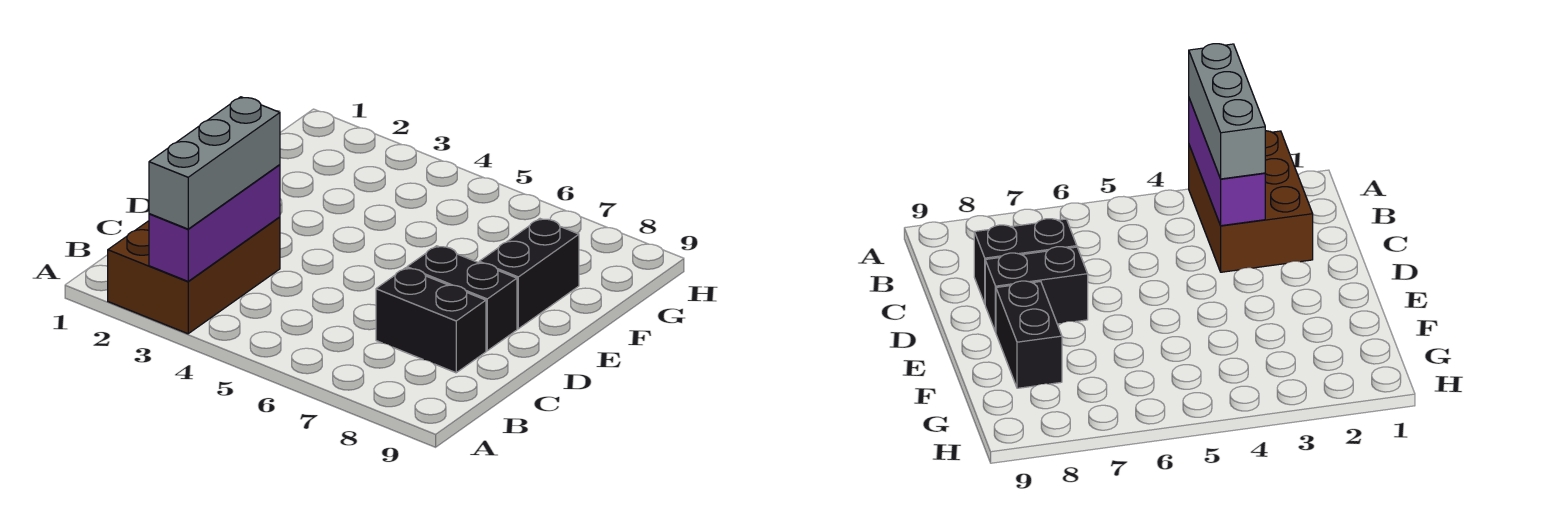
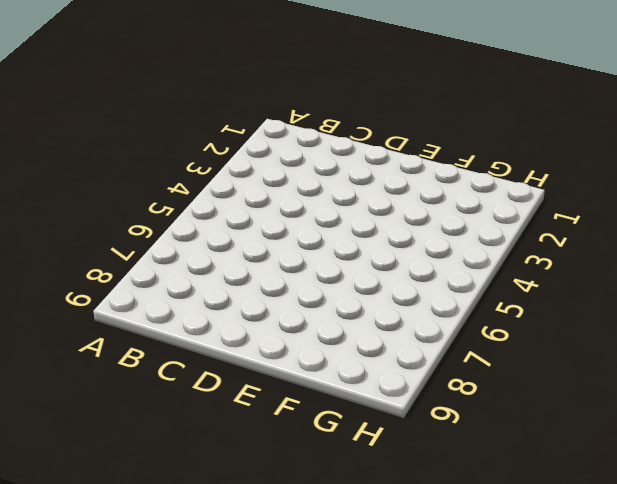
none -> brown 2x3 brick [108,217,280,334]
none -> black 1x2 brick [376,268,486,373]

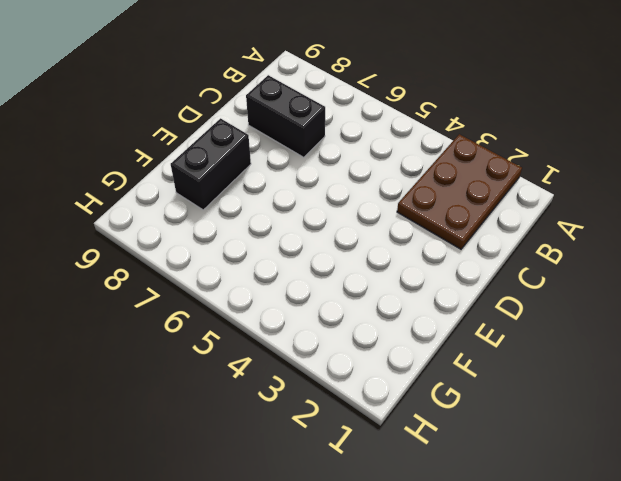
brown 2x3 plate [397,134,522,249] -> brown 2x3 brick [108,217,280,334]
none -> black 1x2 brick [407,246,517,351]
none -> purple 1x3 brick [149,165,280,281]

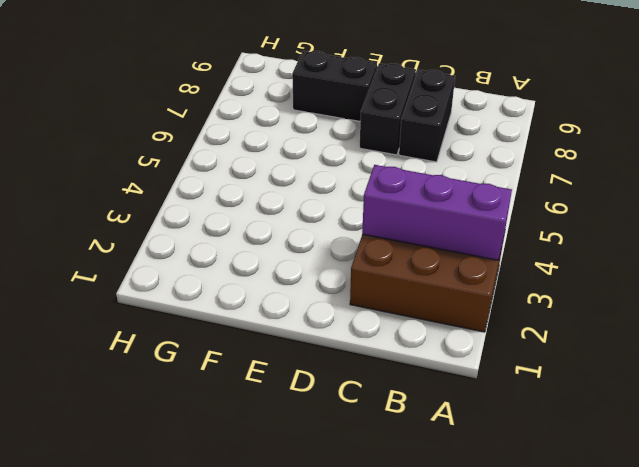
none -> grey 1x3 brick [149,97,280,229]

